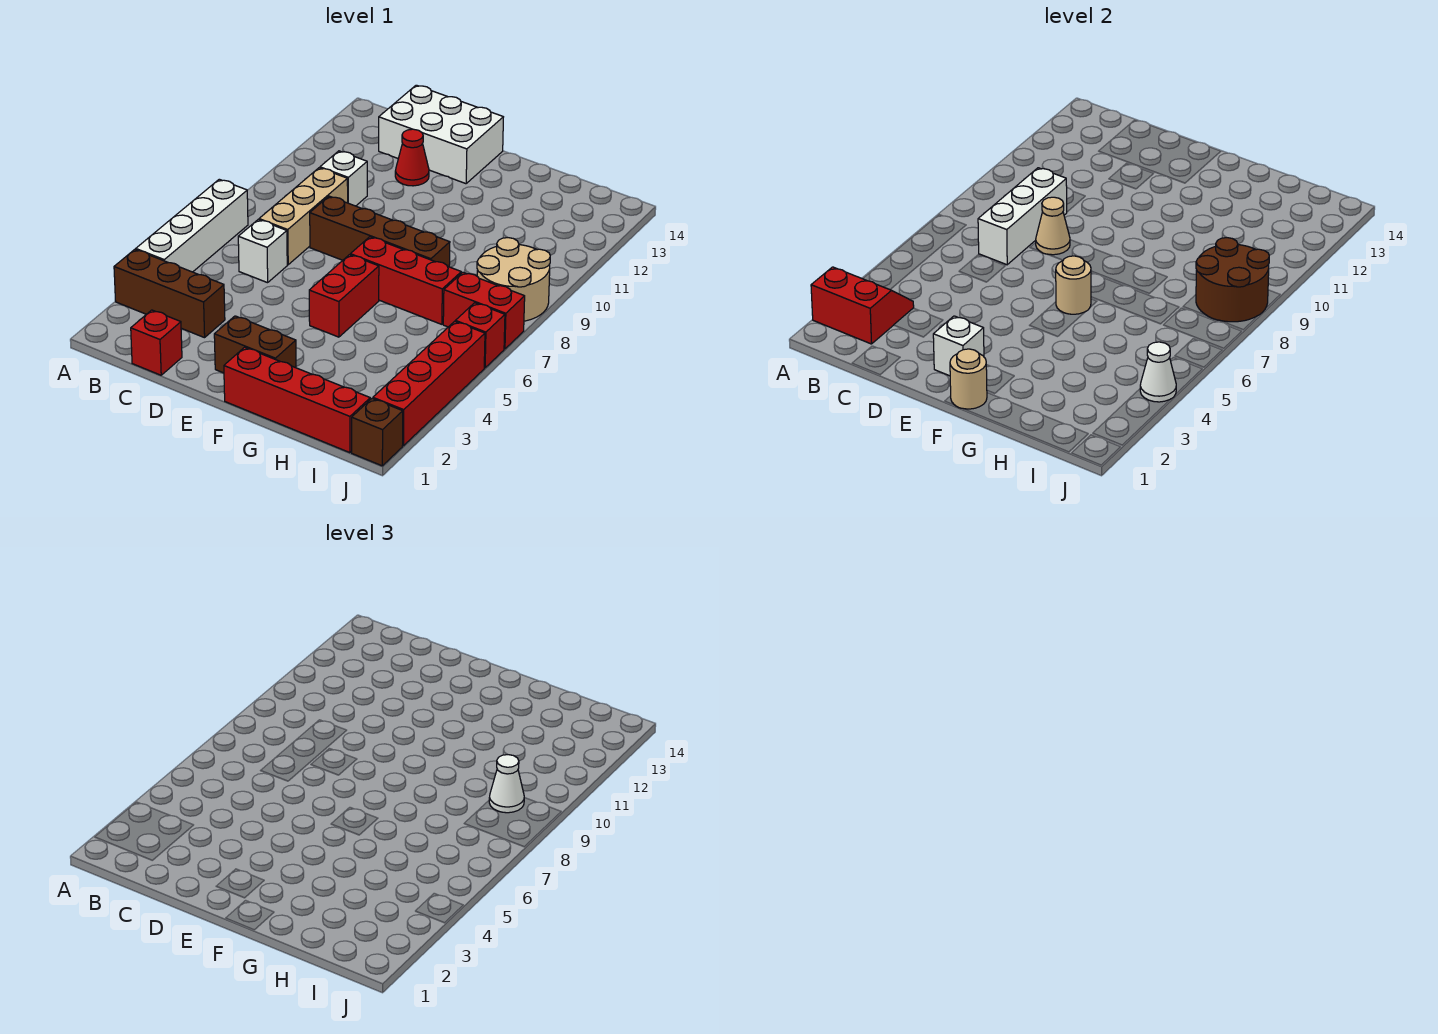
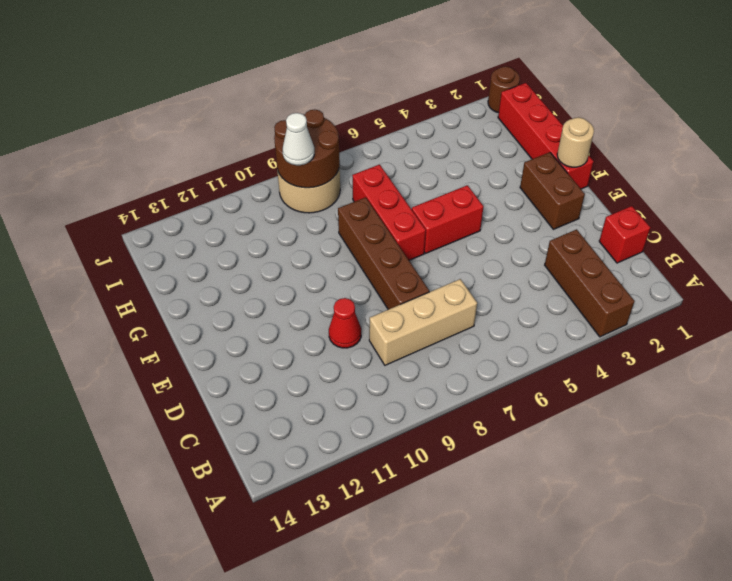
red 1x1 cone [329,298,361,348] -> red 1x1 cone moved to [395,129,429,186]
brown 1x1 round brick [488,66,520,113] -> brown 1x1 brick [352,399,403,466]
none -> white 1x4 brick [136,179,248,272]
none -> white 1x1 brick [238,220,287,283]
none -> white 1x1 brick [320,151,367,206]

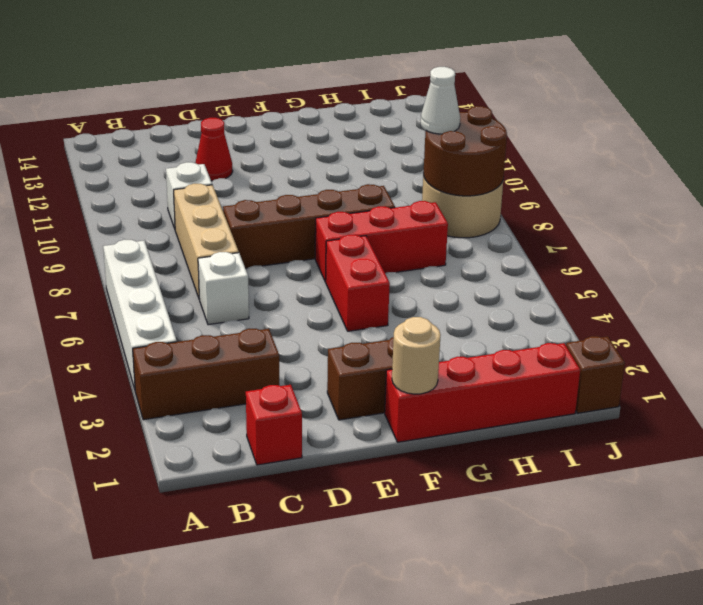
none -> white 2x3 brick [379,85,503,184]
none -> red 1x2 brick [443,272,525,349]
none -> red 1x4 brick [373,321,485,446]

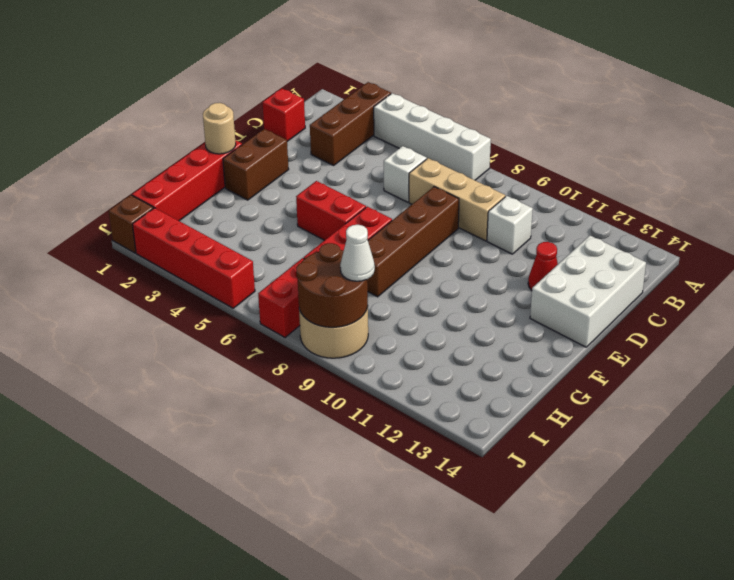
none -> red 1x1 brick [455,303,505,368]
none -> red 2x2 slope [811,267,914,344]
none -> white 1x3 brick [978,168,1067,265]

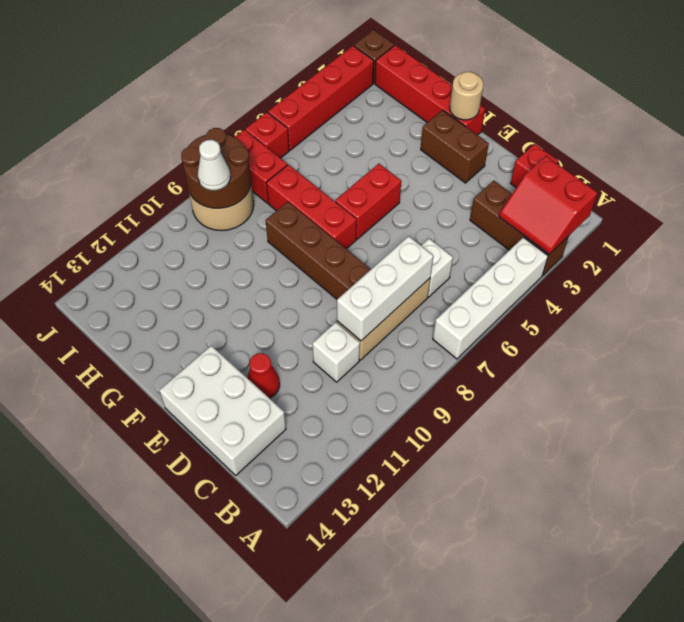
none -> tan 1x1 cone [1036,197,1070,255]
none -> white 1x1 brick [933,316,984,376]
none -> tan 1x1 round brick [1056,256,1091,314]

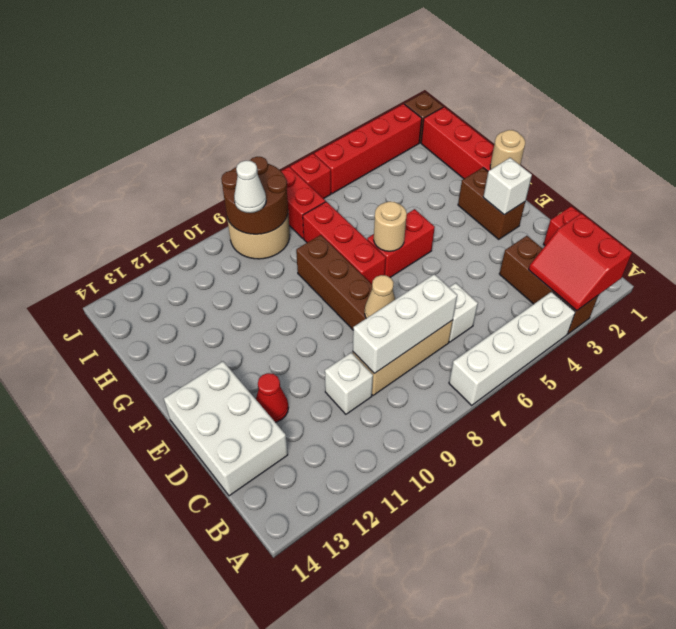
none -> white 1x1 cone [1140,342,1176,402]

